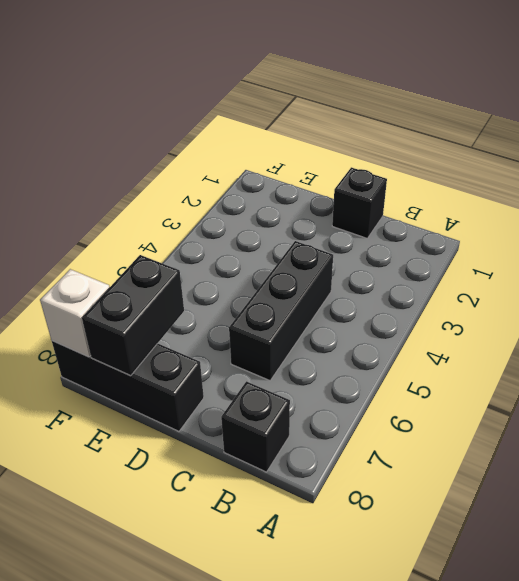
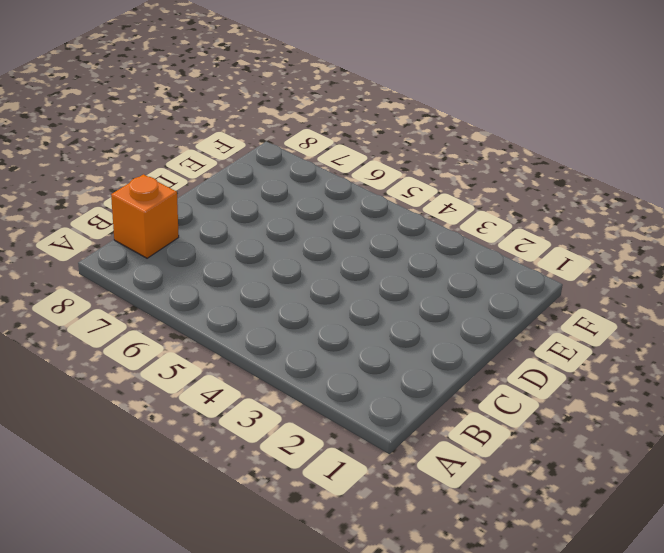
orange 1x1 brick [111,174,179,258] -> black 1x1 brick [221,381,290,472]
none -> black 1x1 brick [332,167,387,238]
none -> black 1x3 brick [229,241,333,381]

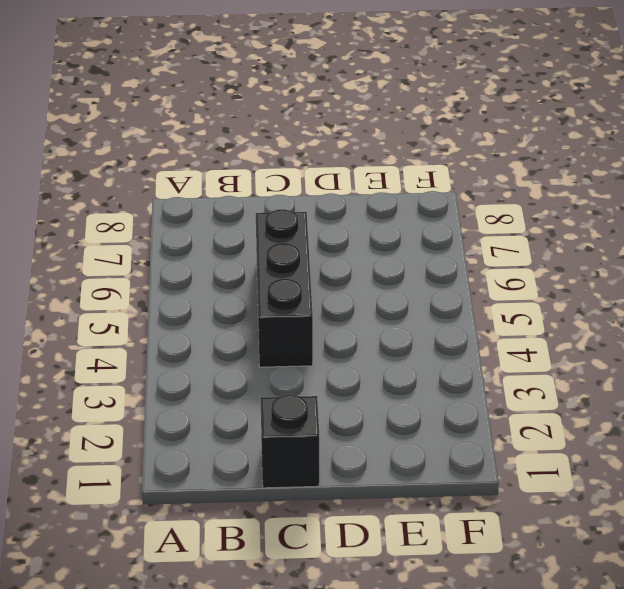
none -> black 1x1 brick [221,381,290,472]
none -> black 1x3 brick [52,341,204,431]

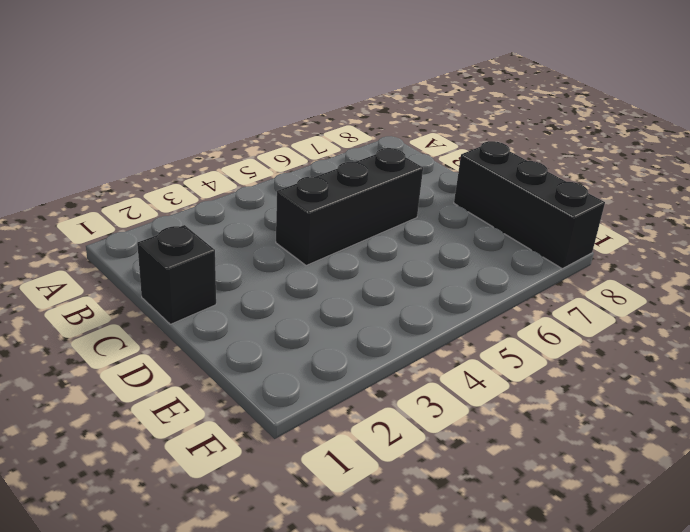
none -> black 1x1 brick [221,381,290,472]
none -> black 1x2 brick [82,255,184,376]

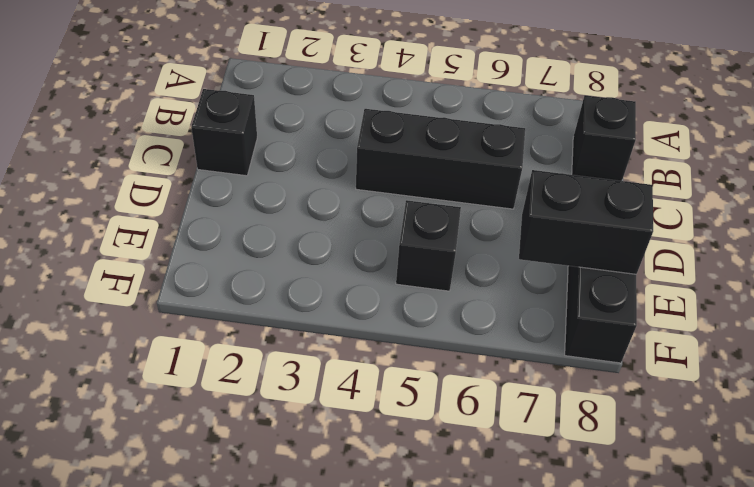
black 1x1 brick [396,200,461,291] -> none
none -> white 1x1 brick [40,269,110,357]

